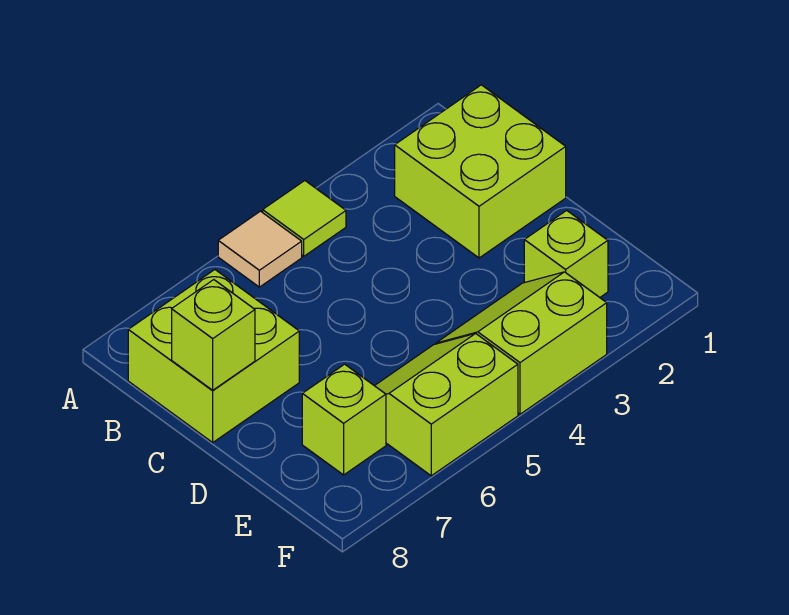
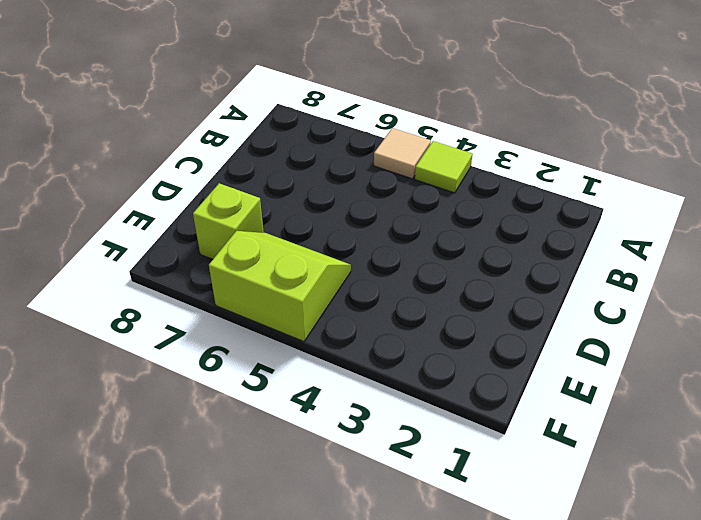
none -> lime 2x2 brick [395,85,566,258]
none -> lime 2x2 brick [128,270,299,442]

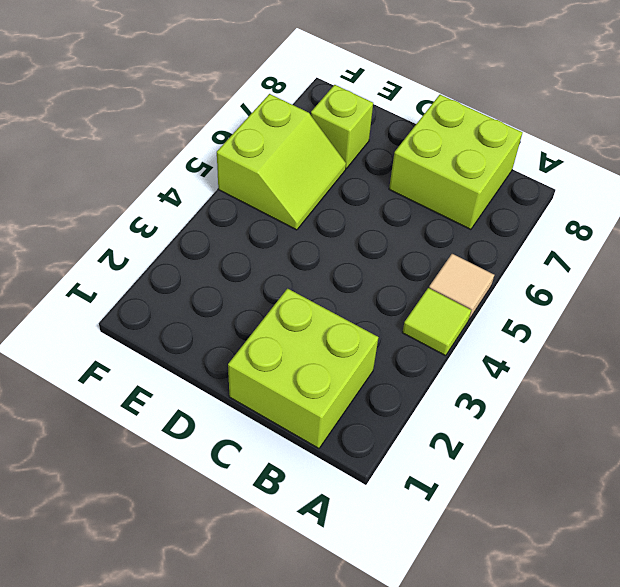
none -> lime 1x1 brick [524,210,608,297]
none -> lime 2x2 slope [436,272,607,414]

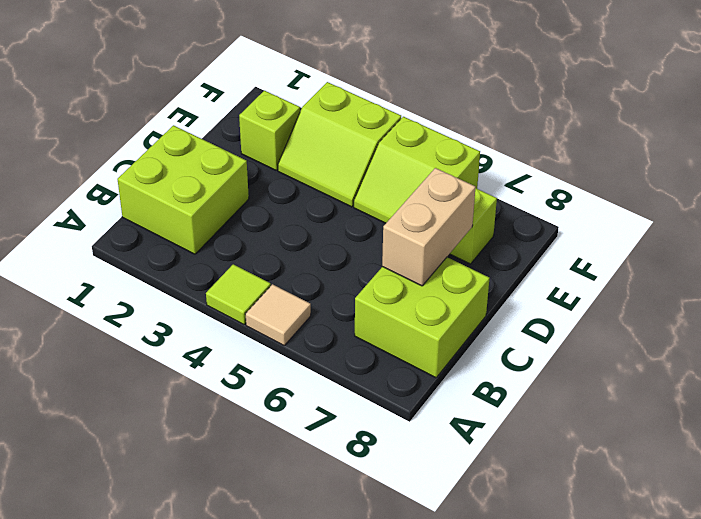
tan 1x2 brick [382,168,476,286] -> none
none -> lime 1x1 brick [172,280,255,390]

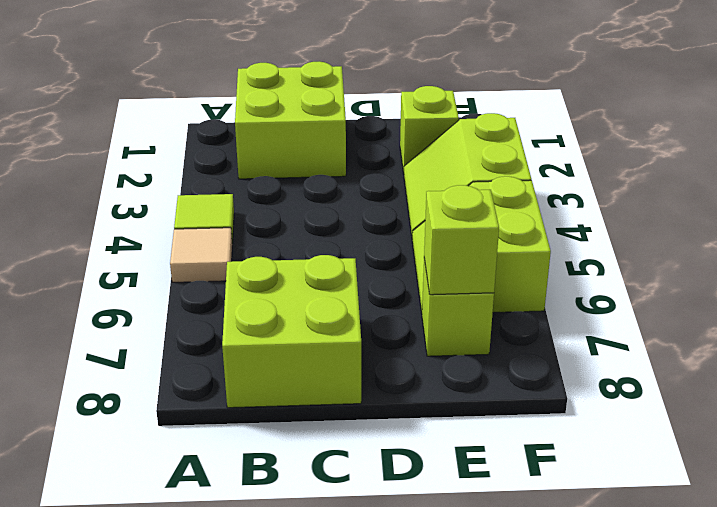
lime 1x1 brick [424,185,499,295] -> lime 1x1 brick moved to [172,280,255,390]

